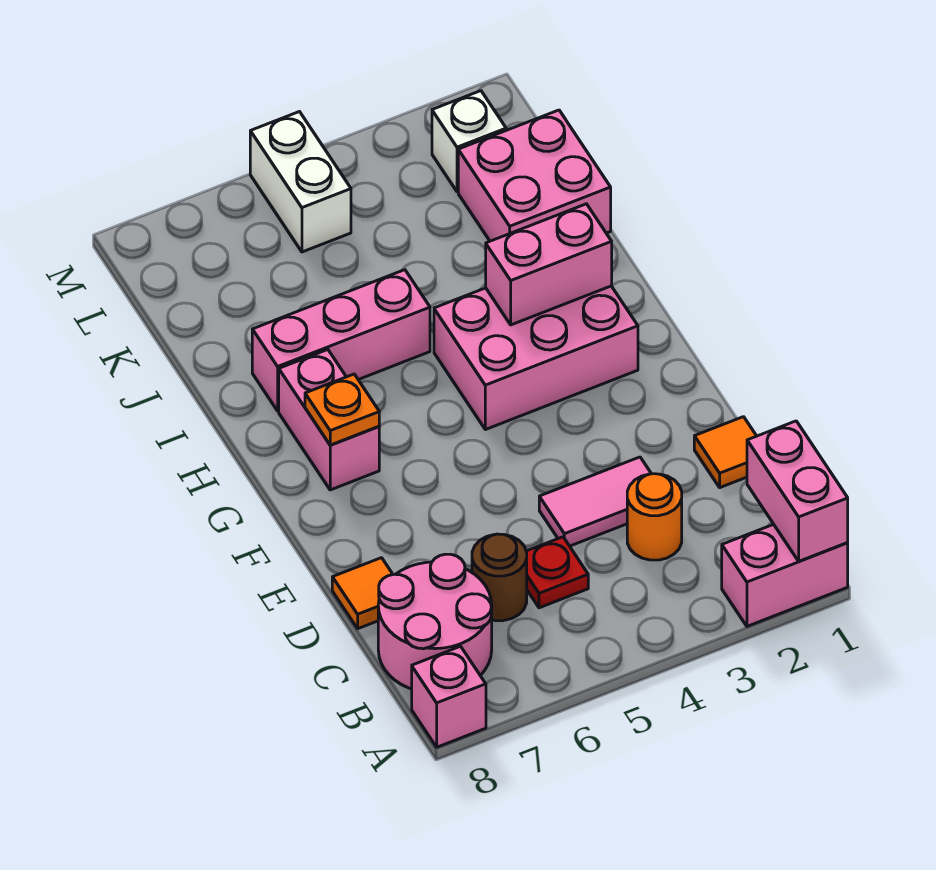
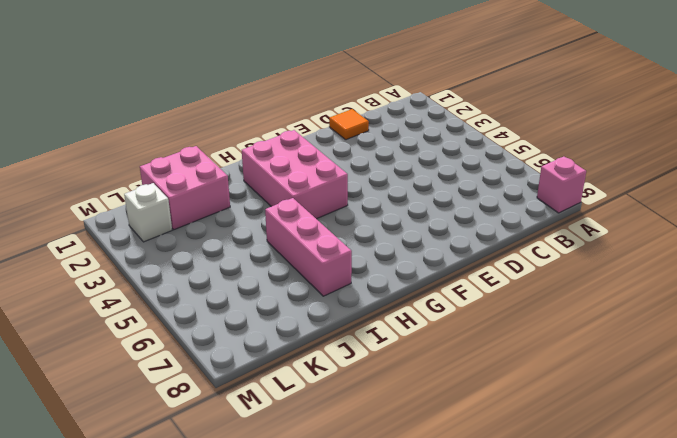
none -> pink 1x2 brick [722,524,848,626]
none -> pink 2x2 round brick [378,554,492,689]
none -> orange 1x1 round brick [627,474,682,560]

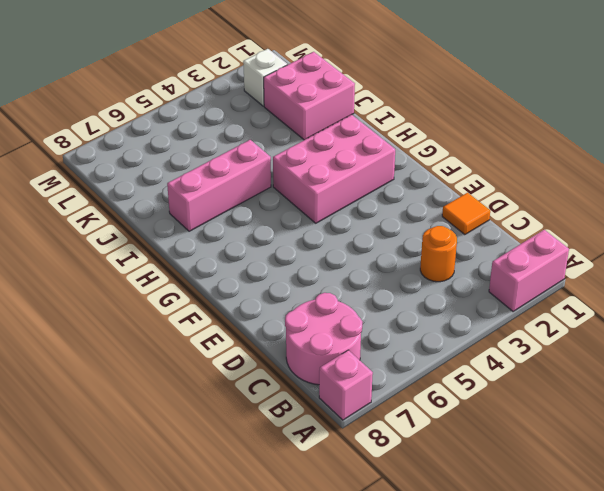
none -> red 1x1 plate [526,537,588,608]
none -> brown 1x1 round brick [472,534,527,621]
none -> pink 1x2 tile [539,457,651,546]

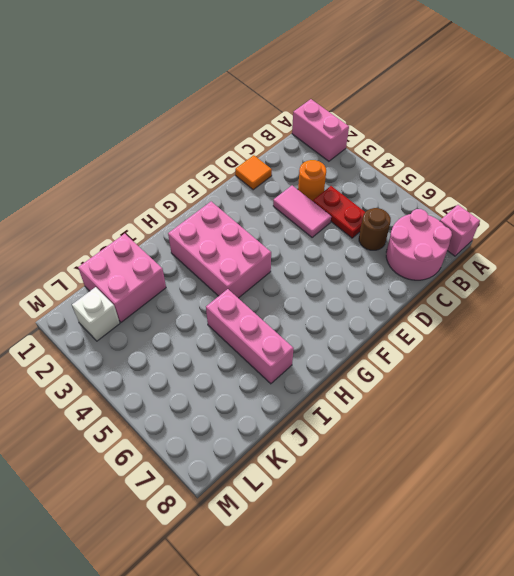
red 1x2 plate [313,186,365,238] -> red 1x1 plate [526,537,588,608]
none -> orange 1x1 tile [332,558,393,629]
none -> pink 1x2 brick [279,350,379,490]
none -> white 1x2 brick [250,112,351,252]

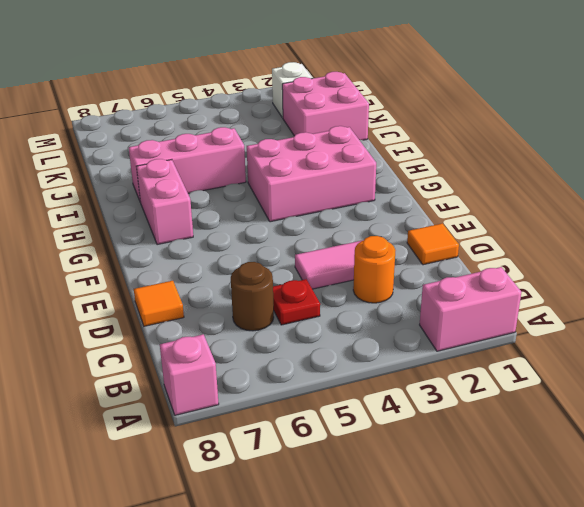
none -> pink 2x2 round brick [378,554,492,689]
none -> white 1x2 brick [250,112,351,252]
none -> pink 1x2 brick [747,421,848,561]

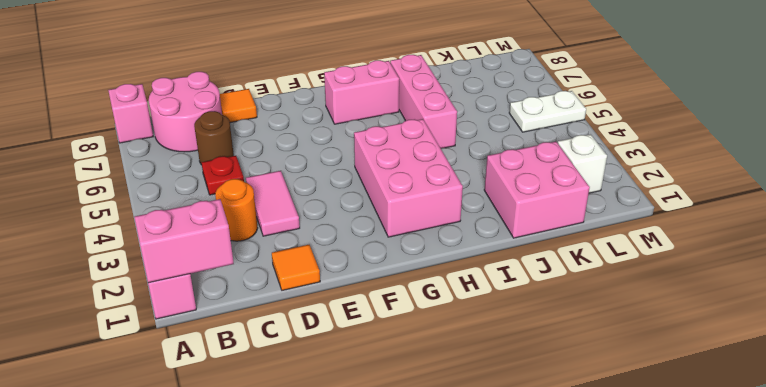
white 1x2 plate [509,91,586,132] -> white 1x2 brick [250,112,351,252]
none -> orange 1x1 plate [305,374,379,445]
none -> pink 1x2 brick [486,204,612,325]

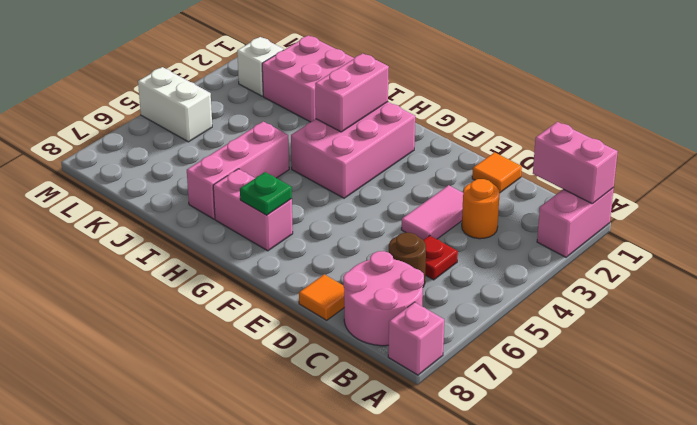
green 1x1 plate [240,172,292,215] -> orange 1x1 plate [305,374,379,445]

